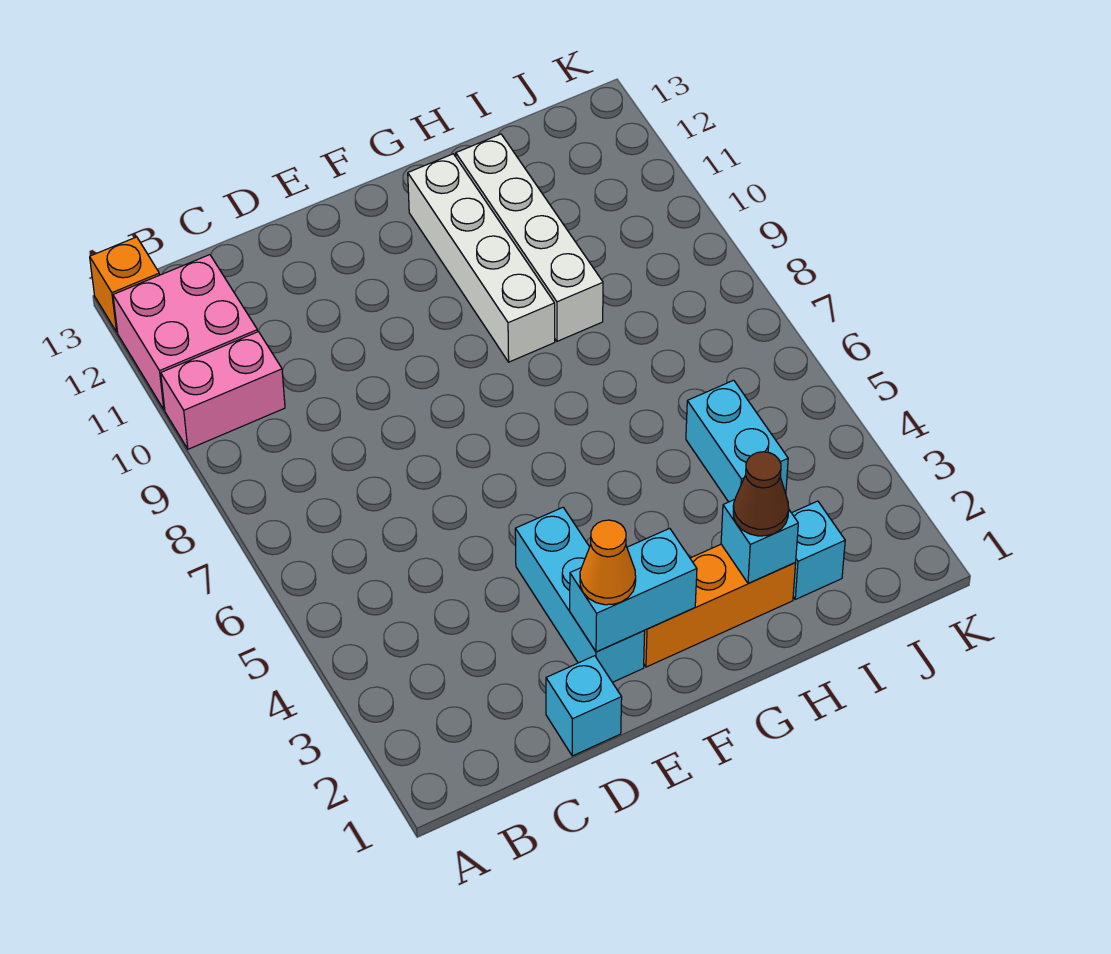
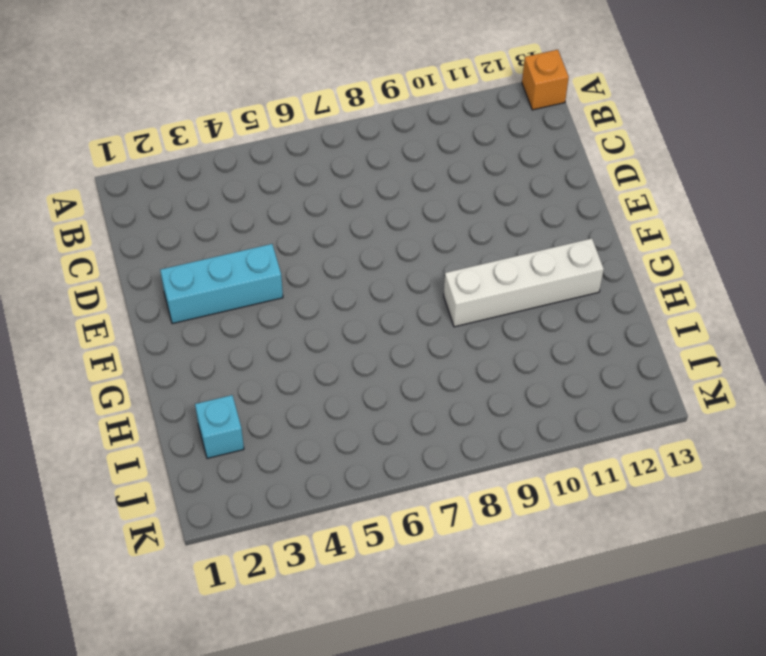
none -> pink 1x2 brick [161,332,285,449]
none -> pink 2x2 brick [113,255,258,410]
none -> cyan 1x1 brick [546,656,622,756]

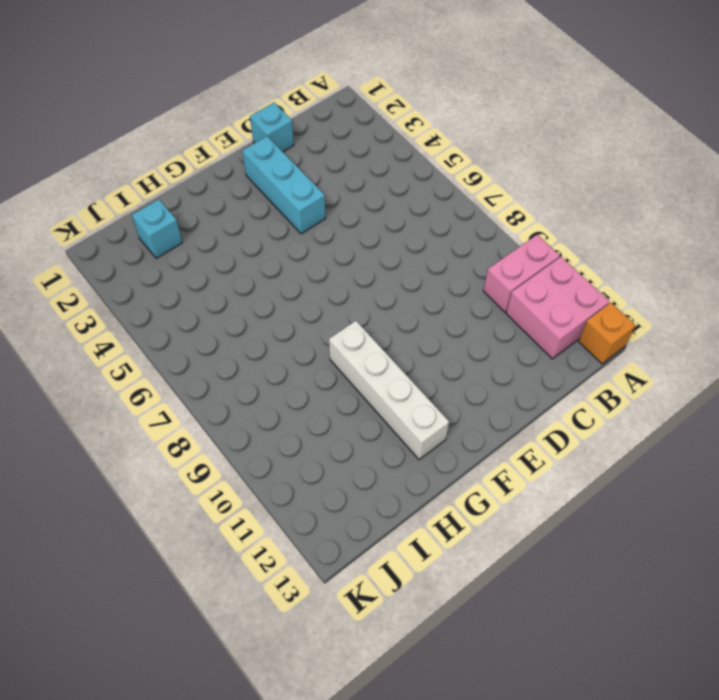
none -> orange 1x3 brick [644,544,796,667]
none -> white 1x4 brick [456,134,603,341]
none -> cyan 1x2 brick [686,380,788,502]

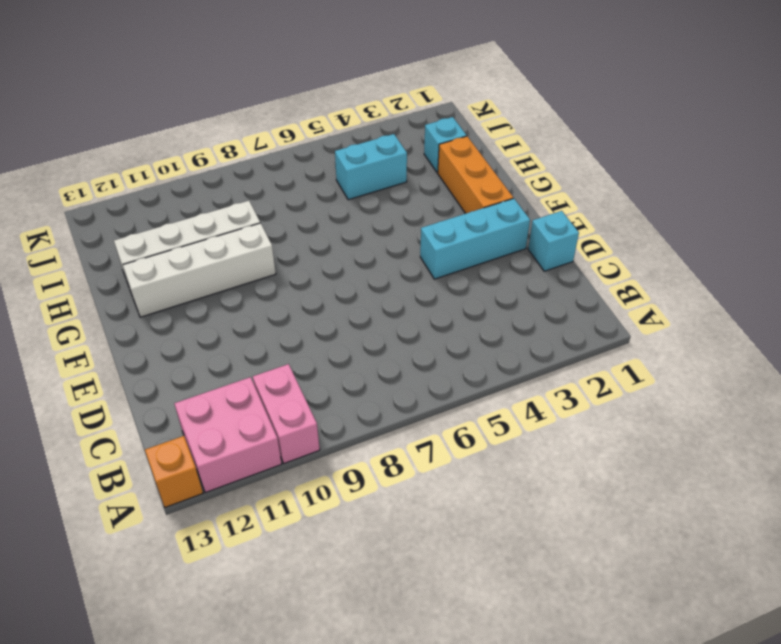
none -> cyan 1x2 brick [570,528,697,652]
none -> cyan 1x1 brick [721,500,798,584]
none -> orange 1x1 cone [580,520,636,605]

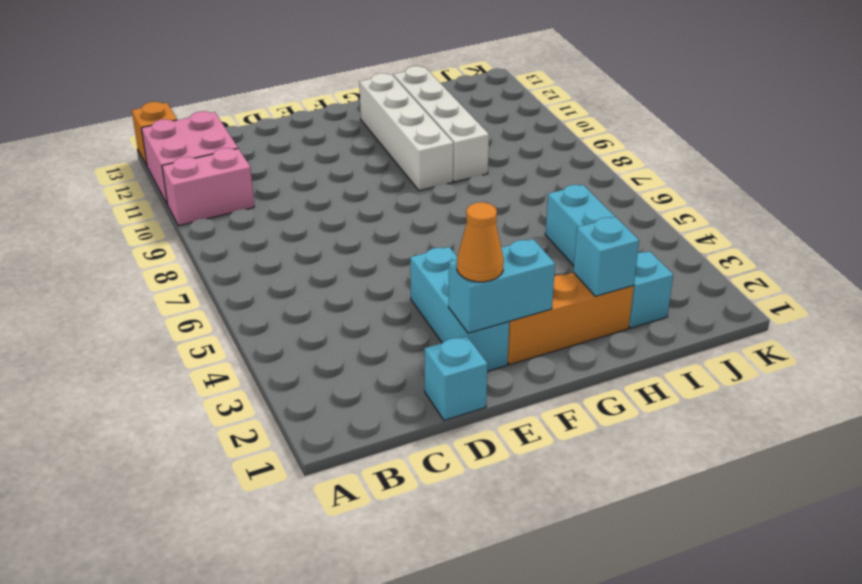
none -> brown 1x1 cone [733,452,789,536]

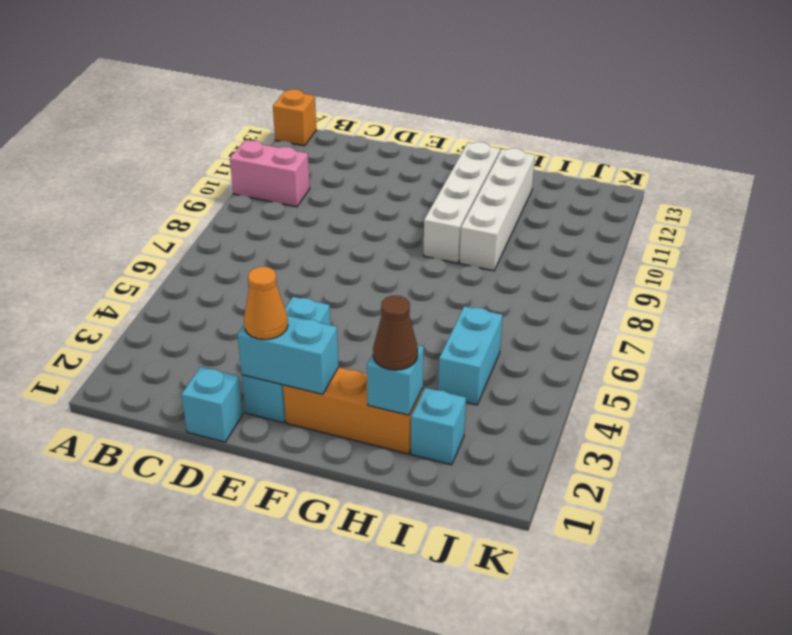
none -> pink 2x2 brick [113,255,258,410]

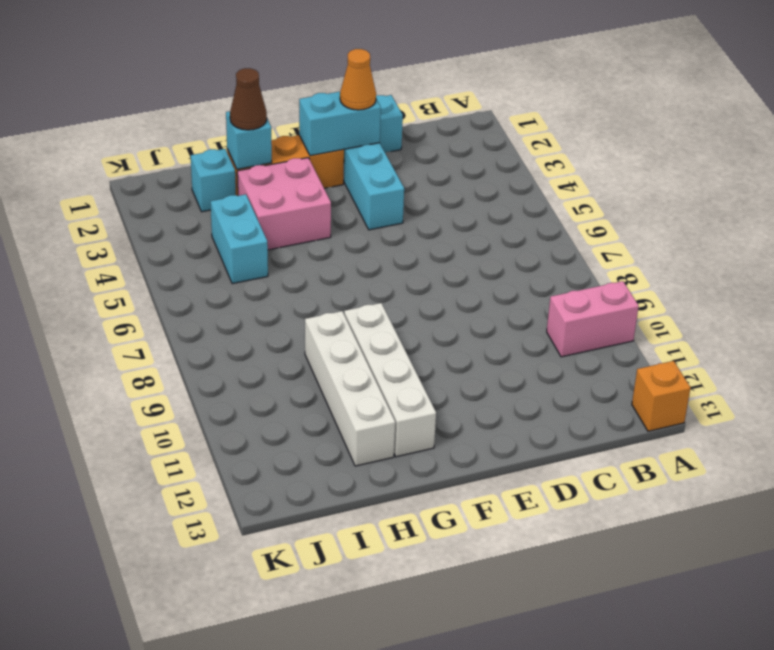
pink 2x2 brick [237,158,331,250] -> pink 2x2 brick moved to [113,255,258,410]

